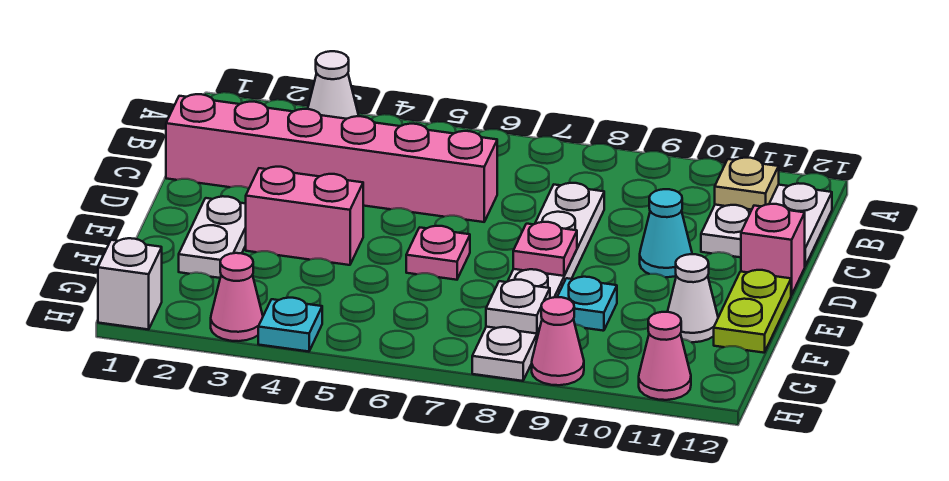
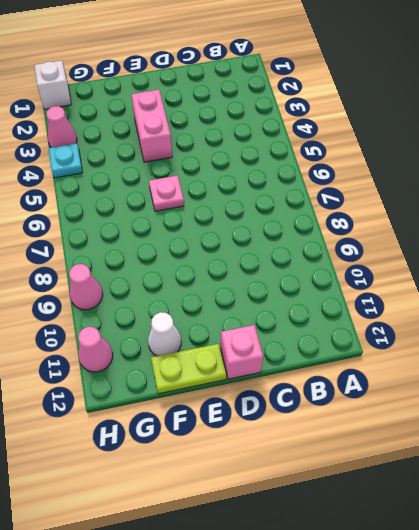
none -> white 1x1 cone [308,51,359,119]
none -> white 2x2 plate [701,183,832,266]
none -> pink 1x6 brick [166,94,497,222]

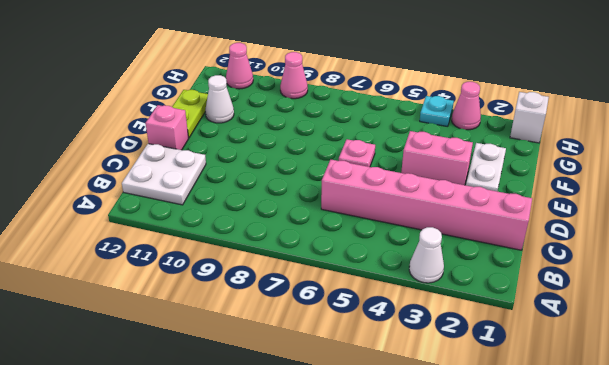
none -> white 1x6 plate [472,183,604,381]
none -> cyan 1x1 cone [640,189,692,277]
none -> cyan 1x1 plate [557,277,617,331]

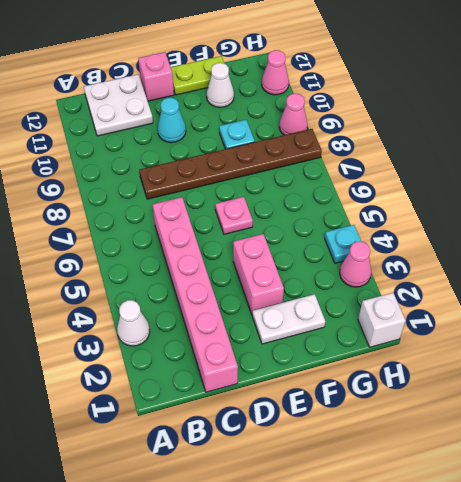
brown 1x6 plate [139,129,322,199] -> white 1x6 plate [472,183,604,381]
none -> tan 1x1 plate [715,158,779,210]
none -> pink 1x1 plate [513,222,577,276]
none -> white 1x1 plate [486,280,550,334]

